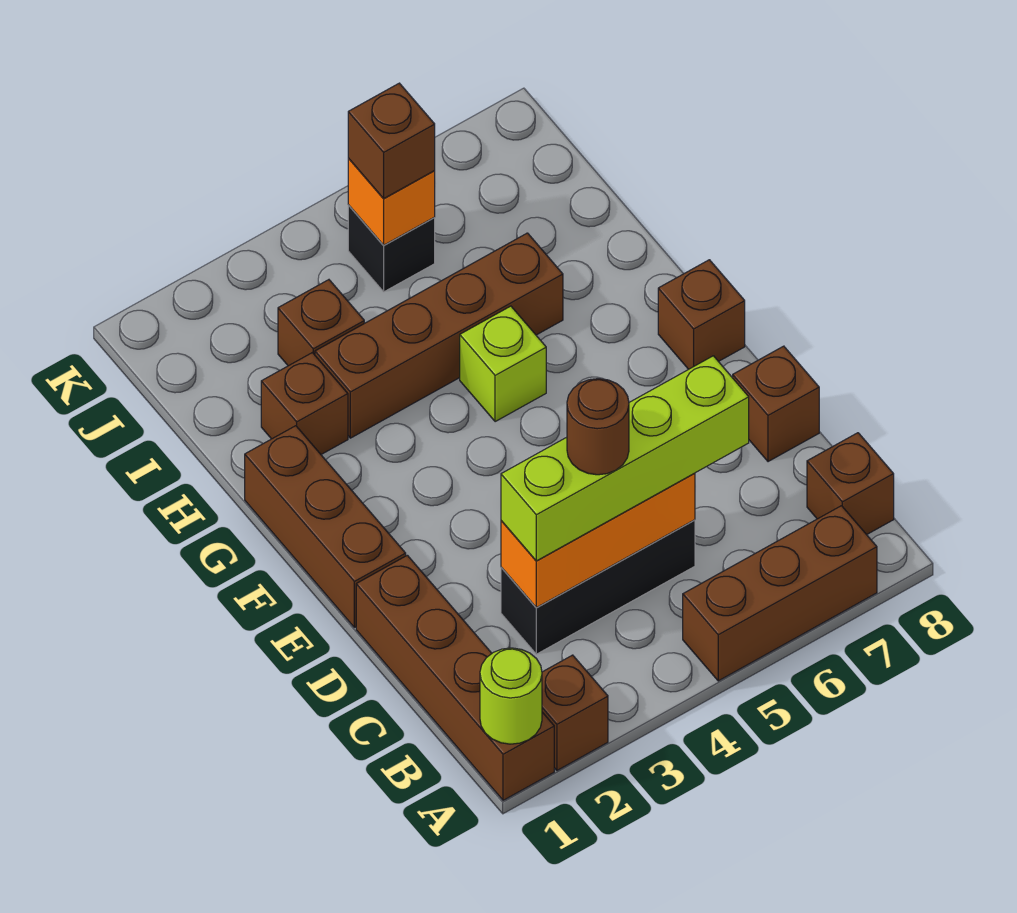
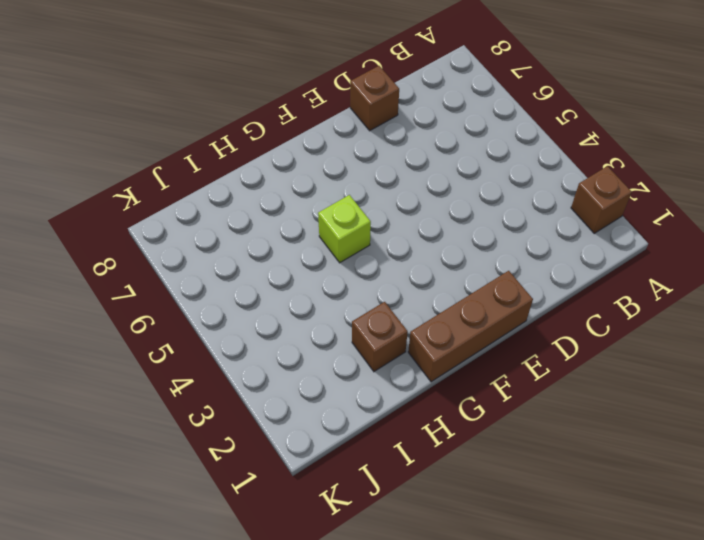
none -> brown 1x4 brick [356,555,554,800]
none -> brown 1x3 brick [683,506,877,681]
none -> brown 1x1 brick [807,433,894,535]

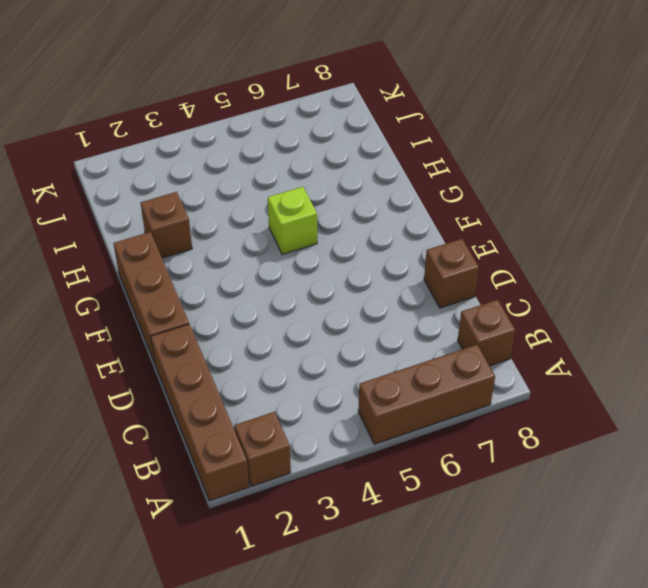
none -> black 1x3 brick [501,520,695,654]
none -> brown 1x1 brick [658,260,745,369]
none -> brown 1x4 brick [315,233,563,438]

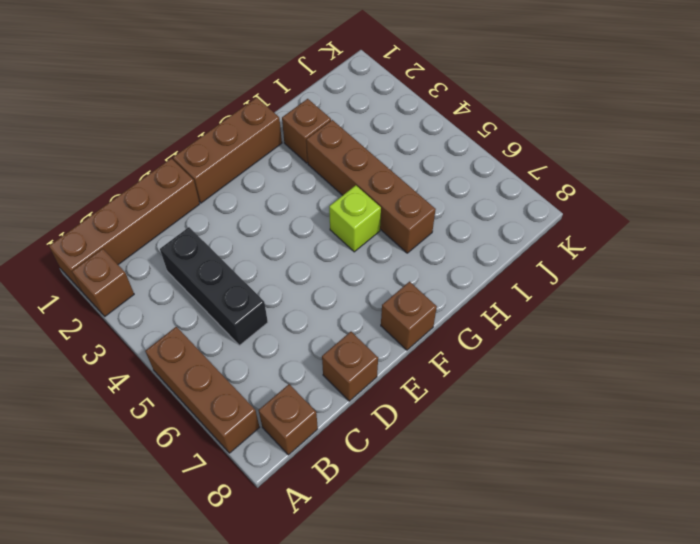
none -> brown 1x1 brick [278,280,364,366]
none -> black 1x1 brick [348,205,435,292]
none -> lime 1x1 round brick [480,648,542,744]

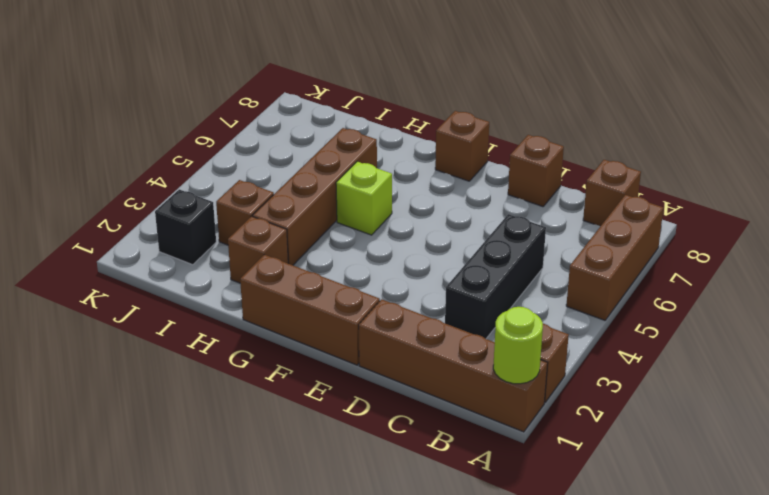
black 1x1 brick [155,189,216,265] -> black 1x1 brick moved to [348,205,435,292]
none -> orange 1x3 brick [501,473,695,608]
none -> orange 1x1 brick [348,158,435,245]
none -> lime 1x4 brick [501,356,749,561]

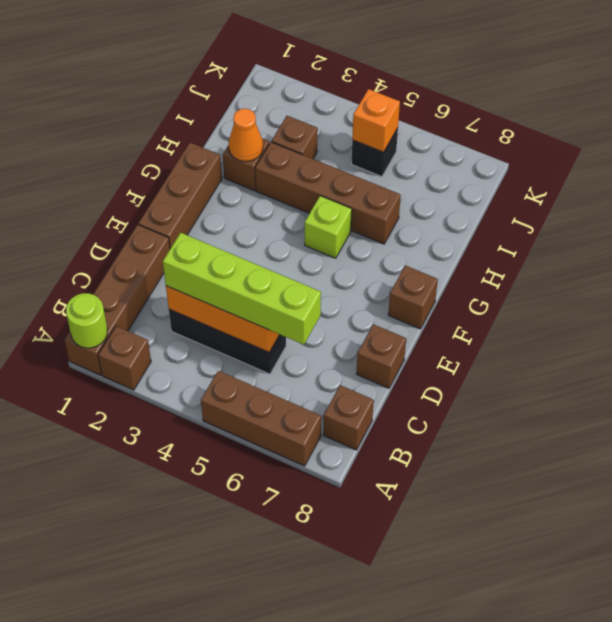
orange 1x1 cone [229,109,263,162] -> none
none -> brown 1x1 brick [348,83,435,199]
none -> brown 1x1 round brick [567,379,629,475]

